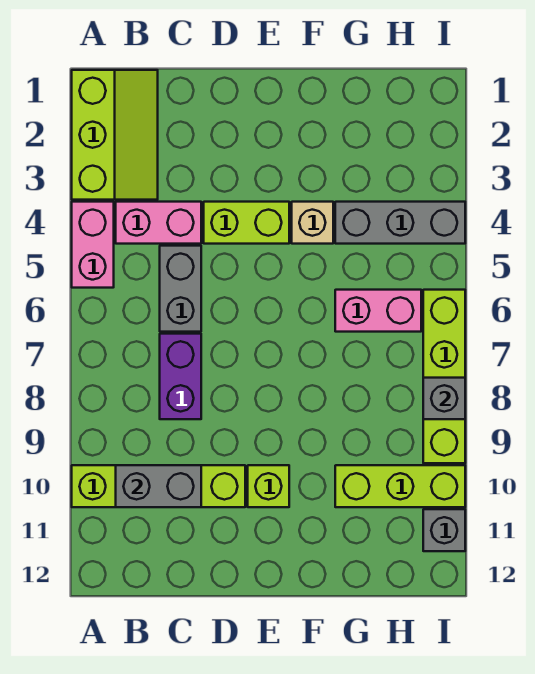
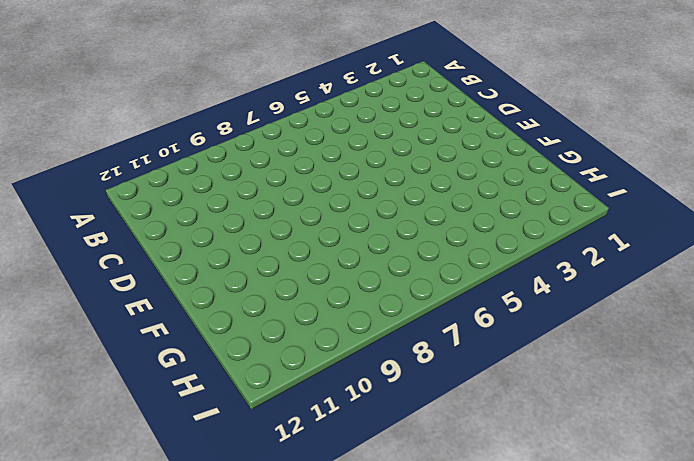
none -> lime 2x3 slope [72,70,158,200]
none -> pink 1x2 brick [72,202,114,288]
none -> lime 1x4 brick [72,465,245,507]

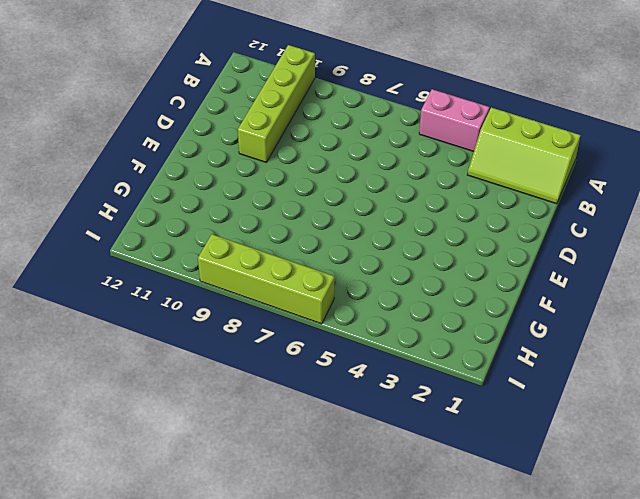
none -> pink 1x2 brick [116,202,201,244]
none -> grey 1x2 brick [160,246,201,332]
none -> purple 1x2 brick [160,334,201,419]

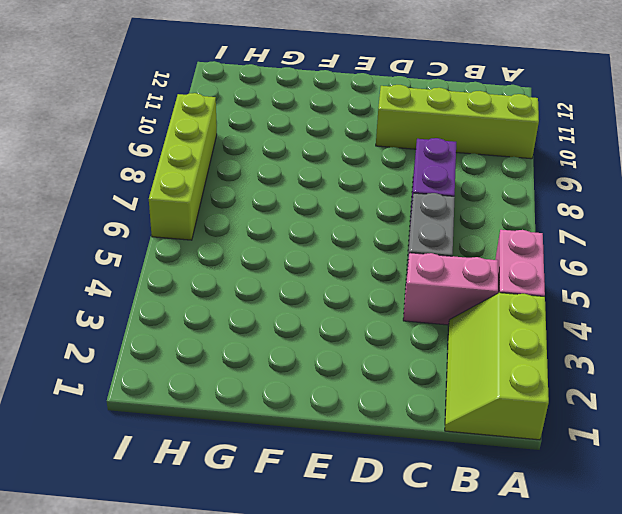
none -> lime 1x2 brick [204,202,289,244]
none -> lime 1x1 brick [248,465,289,507]
none -> tan 1x1 brick [292,202,333,244]

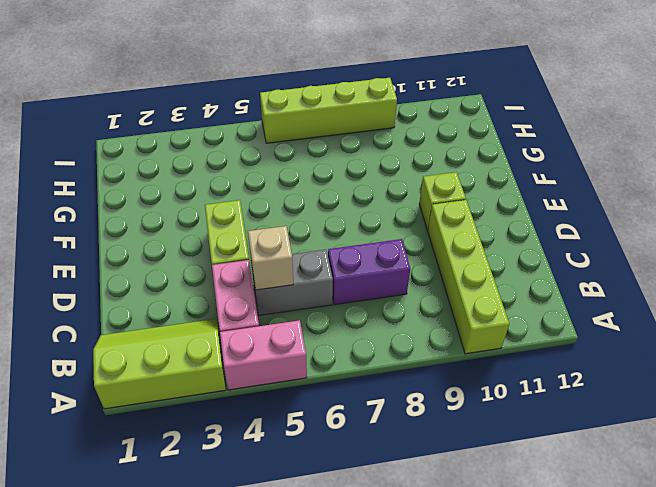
tan 1x1 brick [248,226,293,290] -> tan 1x1 brick moved to [292,202,333,244]
none -> grey 1x3 brick [335,202,465,244]
none -> pink 1x2 brick [335,290,421,332]
none -> lime 1x3 brick [335,465,465,507]

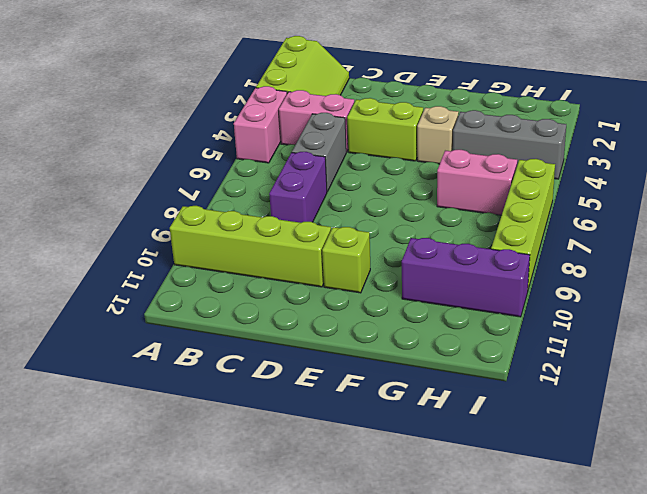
purple 1x3 brick [402,238,530,317] -> lime 1x3 brick [335,465,465,507]
none -> grey 1x1 brick [423,509,465,551]
none -> grey 1x2 brick [116,465,201,507]
none -> grey 1x1 brick [423,378,465,419]

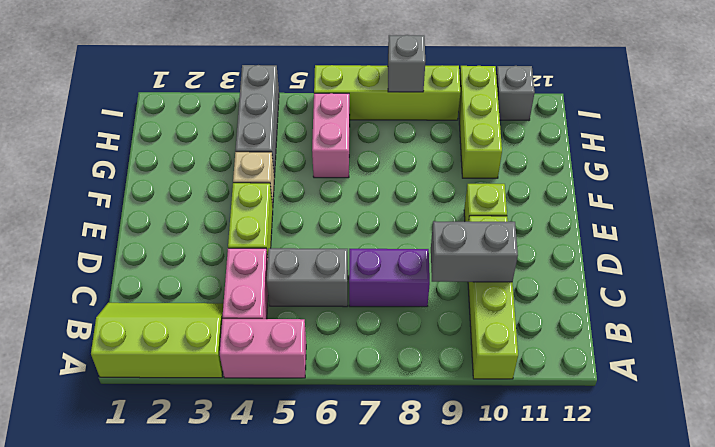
grey 1x2 brick [431,221,518,282] -> grey 1x2 brick turned to [116,465,201,507]

